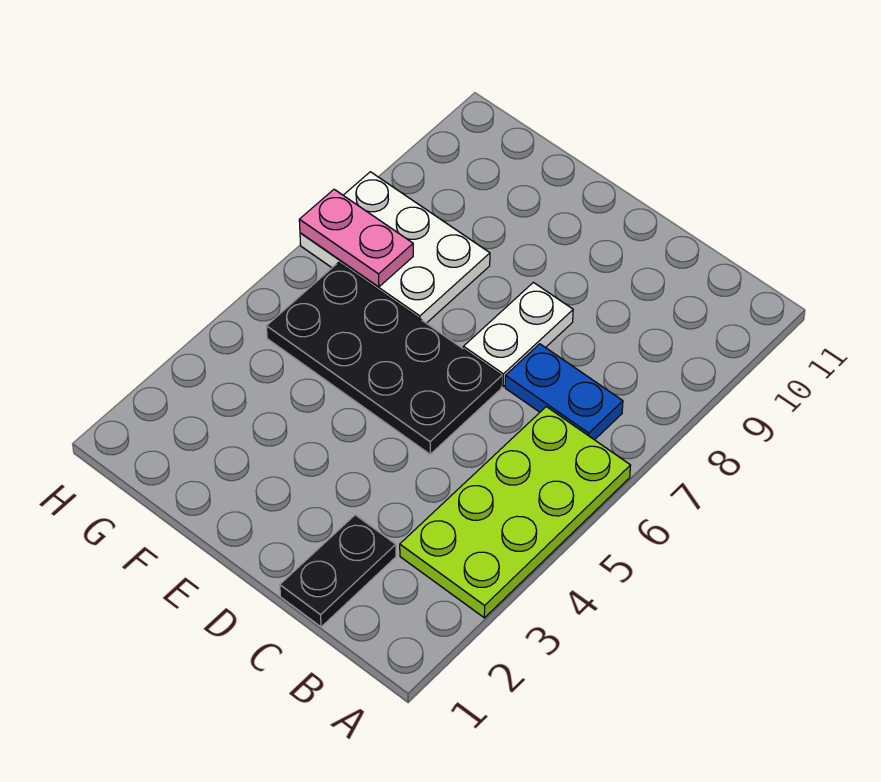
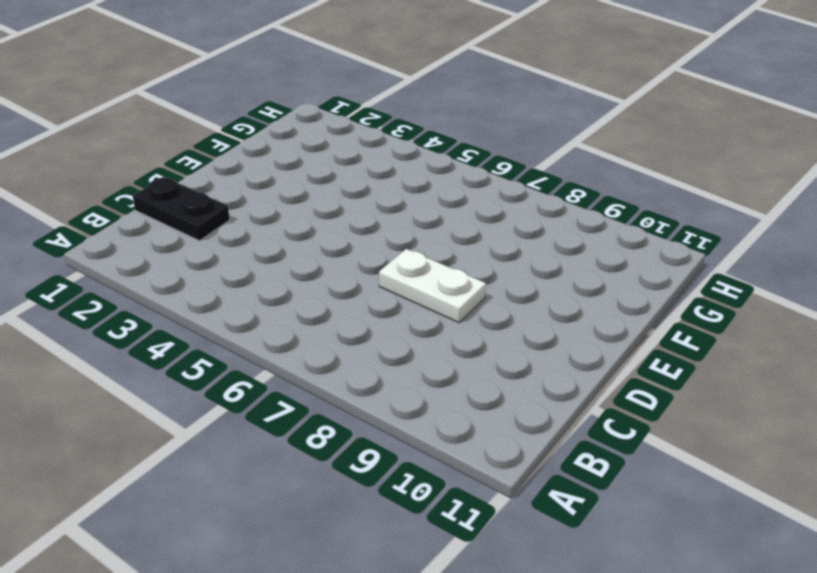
none -> lime 2x4 plate [400,407,631,618]
none -> blue 1x2 plate [505,344,623,440]

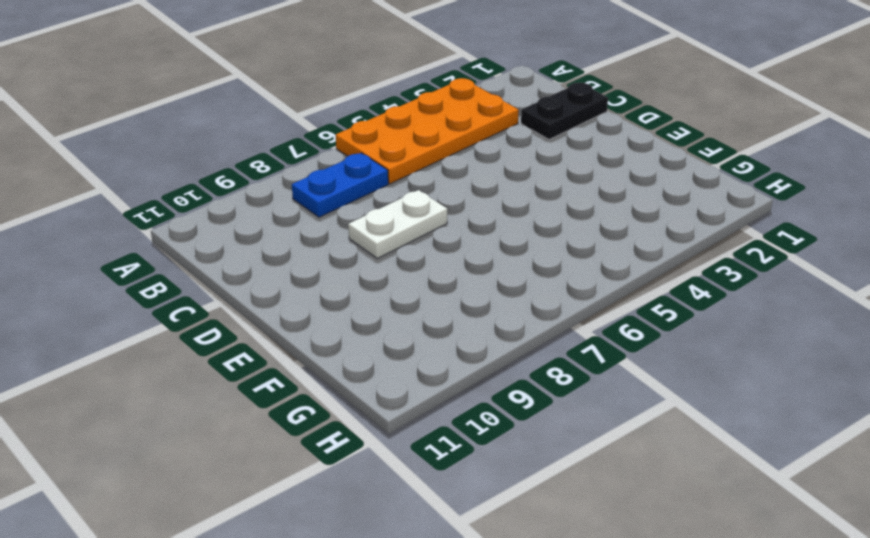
orange 2x4 plate [336,78,519,184] -> lime 2x4 plate [400,407,631,618]
blue 1x2 plate [292,153,388,217] -> blue 1x2 plate turned to [505,344,623,440]
none -> black 2x4 plate [266,263,502,454]
none -> white 2x3 plate [300,172,490,323]

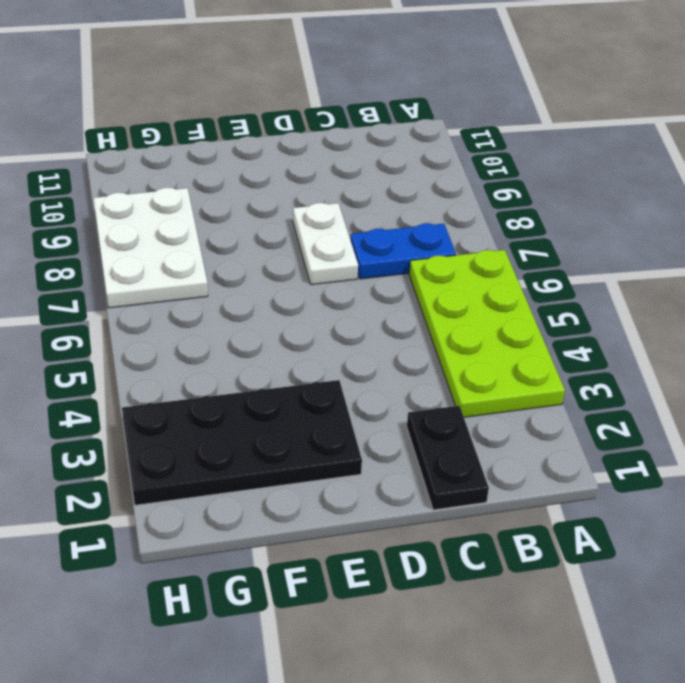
black 2x4 plate [122,380,362,505] -> black 2x4 plate moved to [266,263,502,454]
white 2x3 plate [93,188,208,308] -> white 2x3 plate turned to [300,172,490,323]
none -> pink 1x2 plate [299,189,413,287]

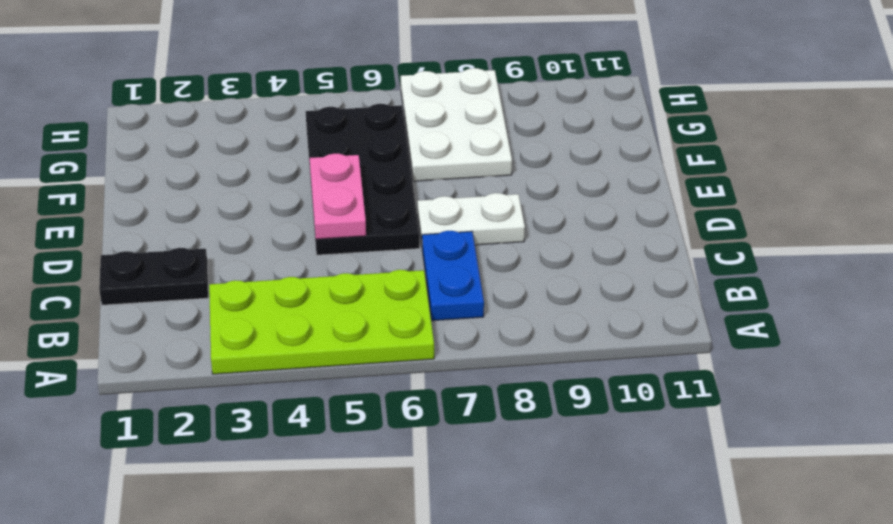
pink 1x2 plate [310,154,366,239] -> pink 1x2 plate moved to [299,189,413,287]

